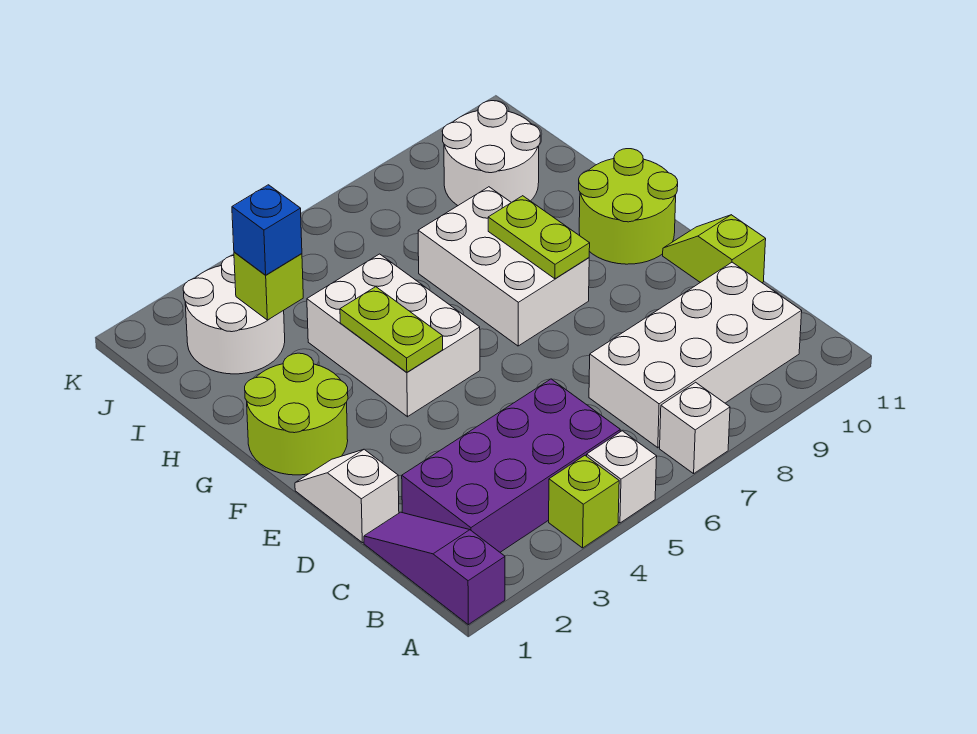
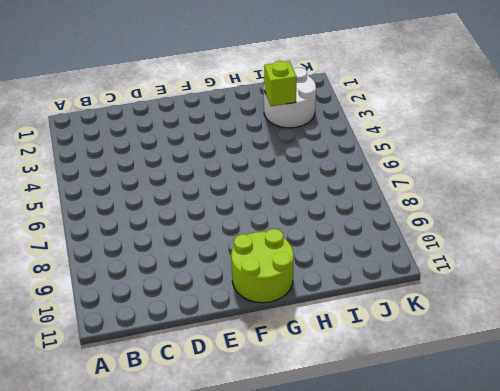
none -> purple 1x3 slope [364,512,505,625]
none -> lime 1x1 brick [549,456,619,548]
none -> white 1x1 brick [587,431,657,523]

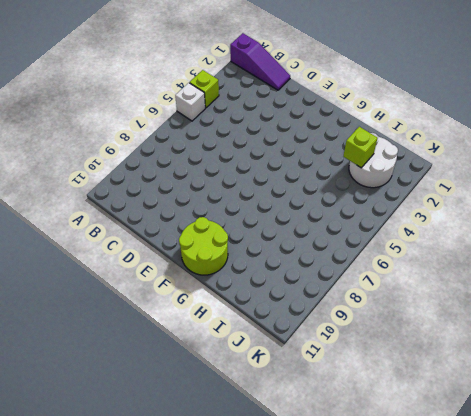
none -> white 1x1 brick [660,382,730,474]
none -> purple 2x4 brick [402,379,620,552]
none -> white 2x4 brick [589,262,802,448]

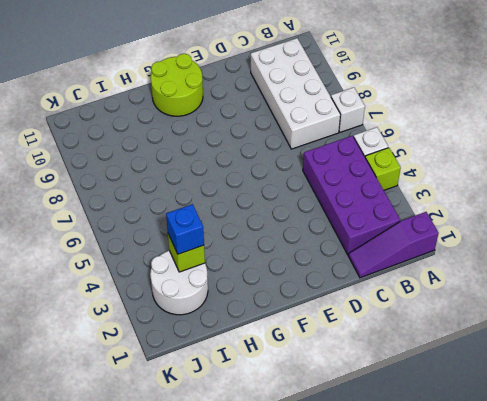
none -> white 1x2 slope [295,449,399,543]
none -> lime 1x2 slope [663,215,766,283]
none -> lime 2x2 round brick [245,353,348,475]

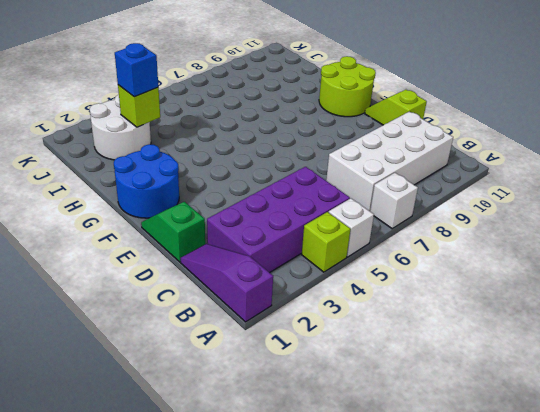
green 1x2 slope [141,202,205,262] -> white 1x2 slope [295,449,399,543]
blue 2x2 round brick [114,144,179,218] -> lime 2x2 round brick [245,353,348,475]
none -> white 2x3 brick [307,254,480,417]
none -> white 2x3 brick [418,187,589,346]
none -> white 2x2 round brick [442,101,540,205]

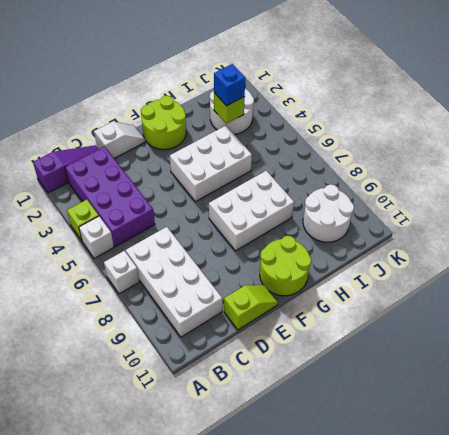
none -> lime 1x2 plate [340,287,443,372]
none -> lime 1x2 plate [488,196,590,279]

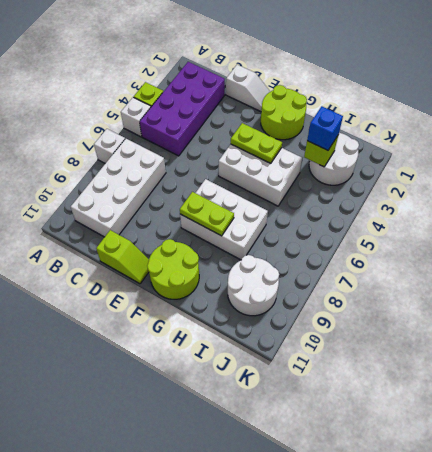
none -> purple 1x3 slope [364,512,505,625]

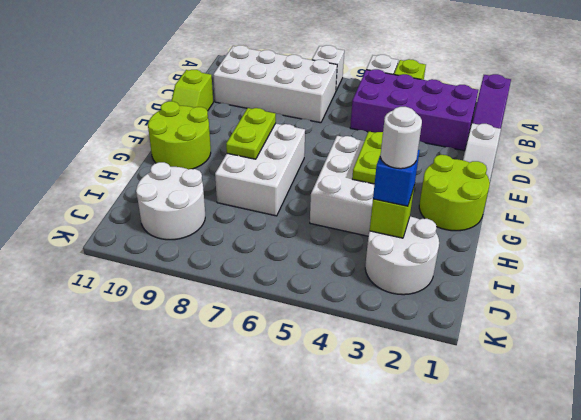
white 1x1 round brick [380,107,422,169] -> none

